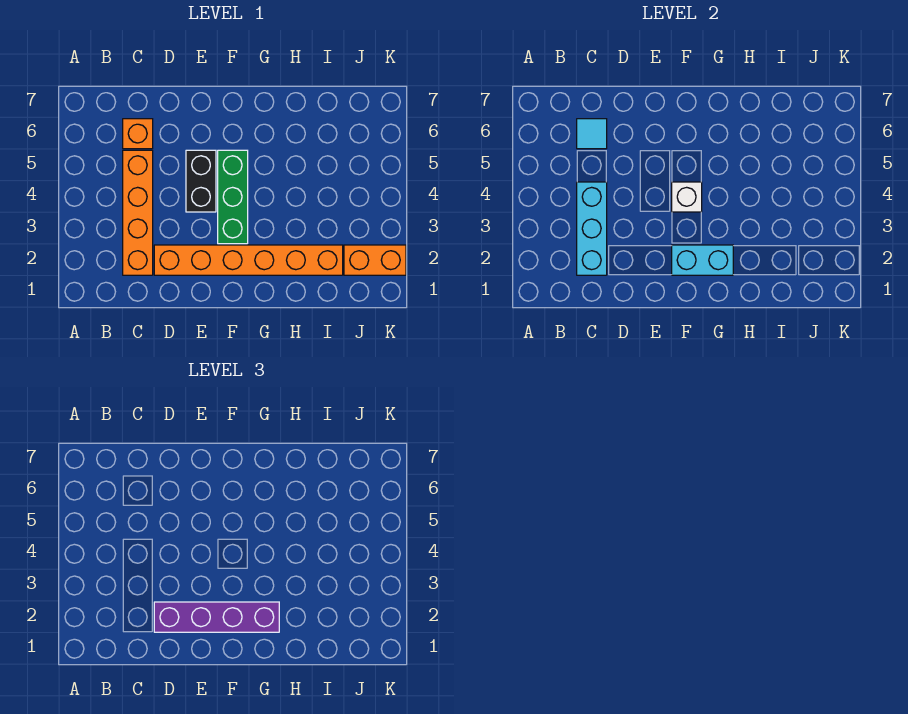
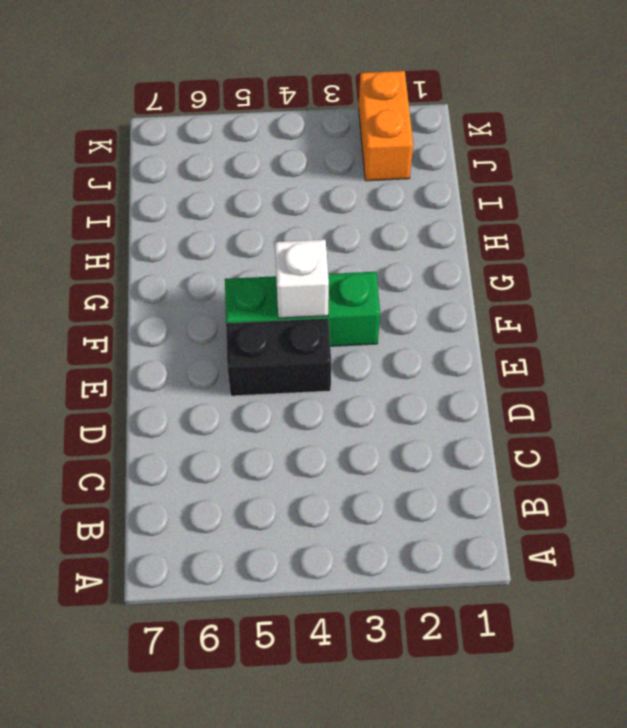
none -> orange 1x4 brick [123,150,153,275]
none -> orange 1x1 brick [123,119,153,149]

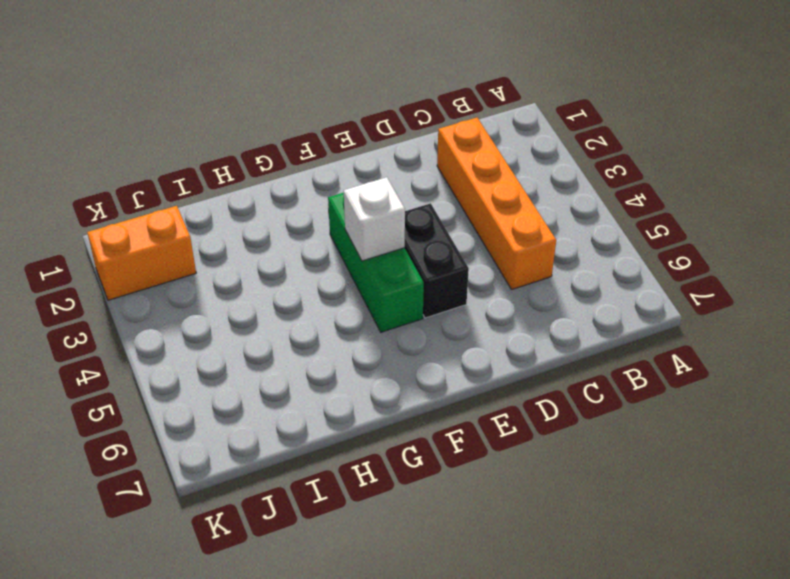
none -> orange 1x1 brick [123,119,153,149]
none -> orange 1x6 brick [154,245,343,275]

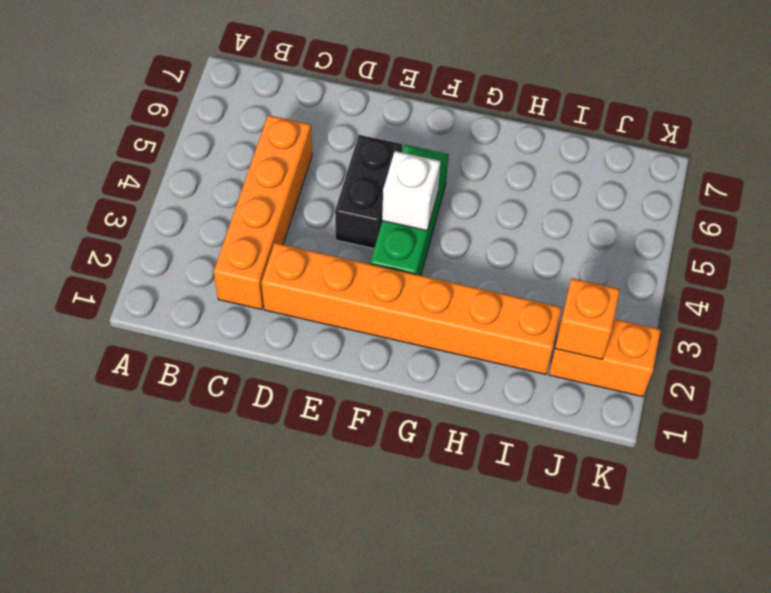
orange 1x1 brick [555,278,620,359] -> orange 1x1 brick moved to [123,119,153,149]
none -> cyan 1x3 brick [577,182,607,275]
none -> cyan 1x1 tile [577,119,607,149]

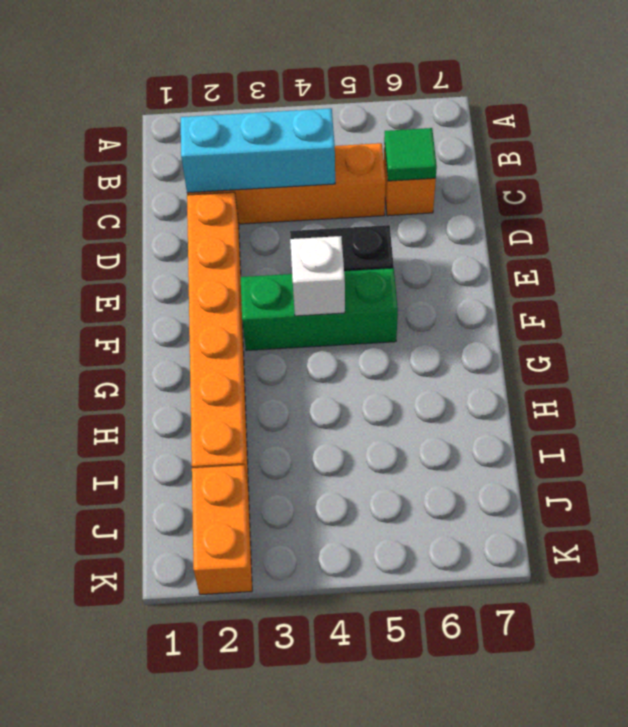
green 1x1 tile [384,128,437,181] -> cyan 1x1 tile [577,119,607,149]
none -> cyan 1x2 brick [672,245,733,275]
none -> purple 1x4 brick [154,602,279,632]

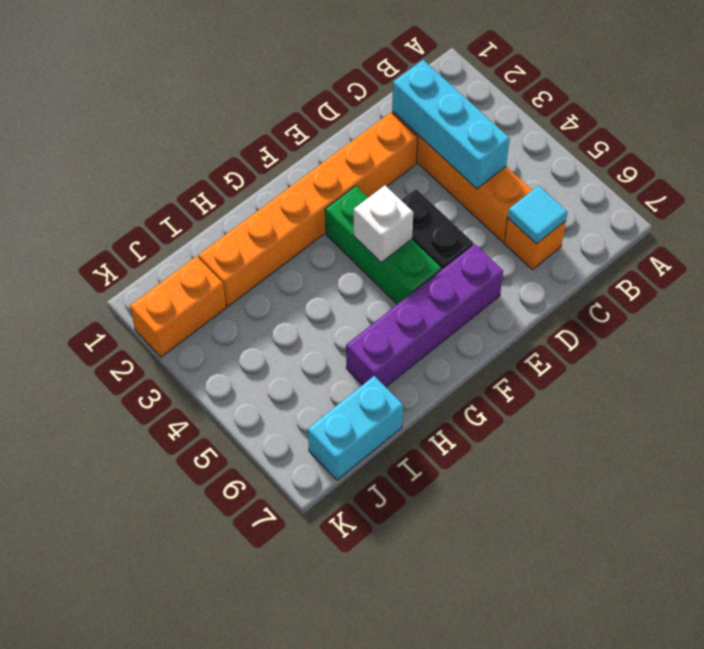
purple 1x4 brick [346,244,503,387] -> purple 1x4 brick moved to [154,602,279,632]
cyan 1x2 brick [308,376,403,480] -> cyan 1x2 brick moved to [672,245,733,275]

